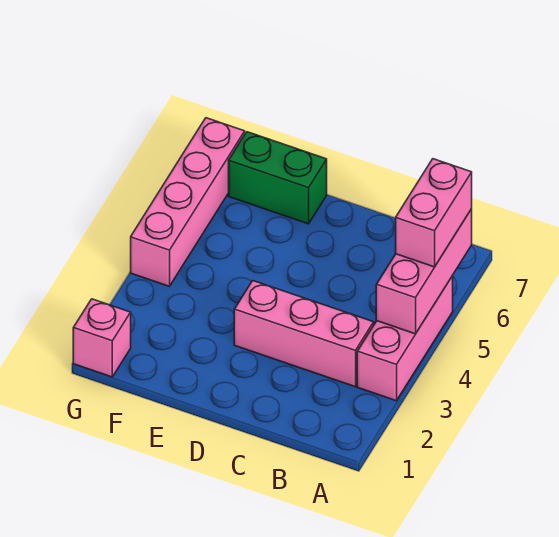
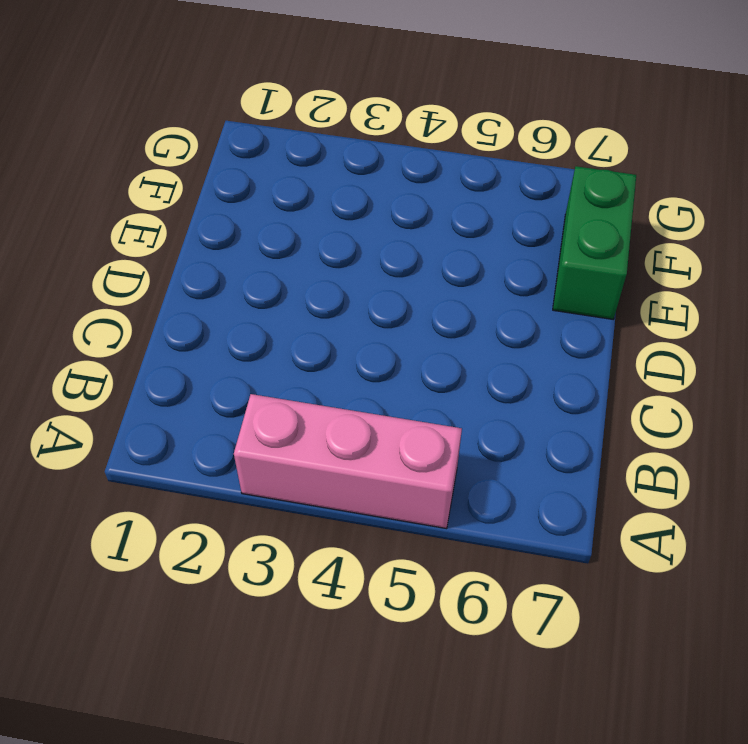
none -> pink 1x3 brick [234,281,374,387]
none -> pink 1x1 brick [73,299,131,377]

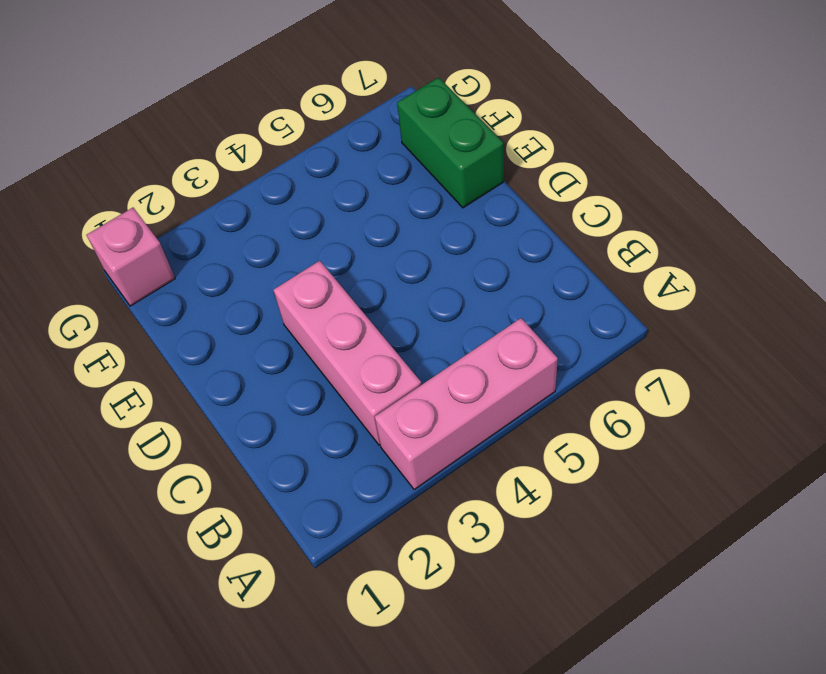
none -> pink 1x4 brick [131,118,245,286]
none -> pink 1x3 brick [376,209,472,334]

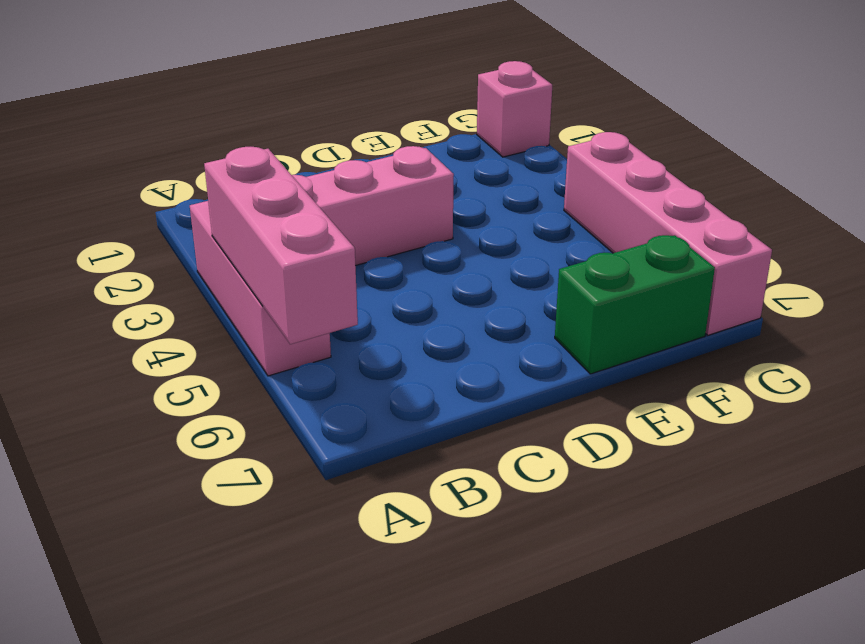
none -> pink 1x2 brick [396,159,472,267]

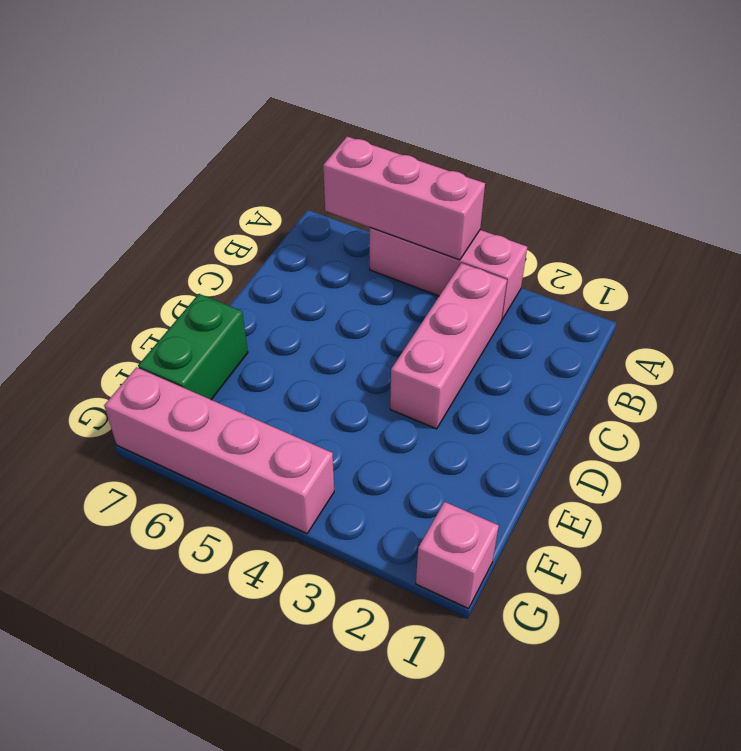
none -> pink 1x2 brick [396,159,472,267]

